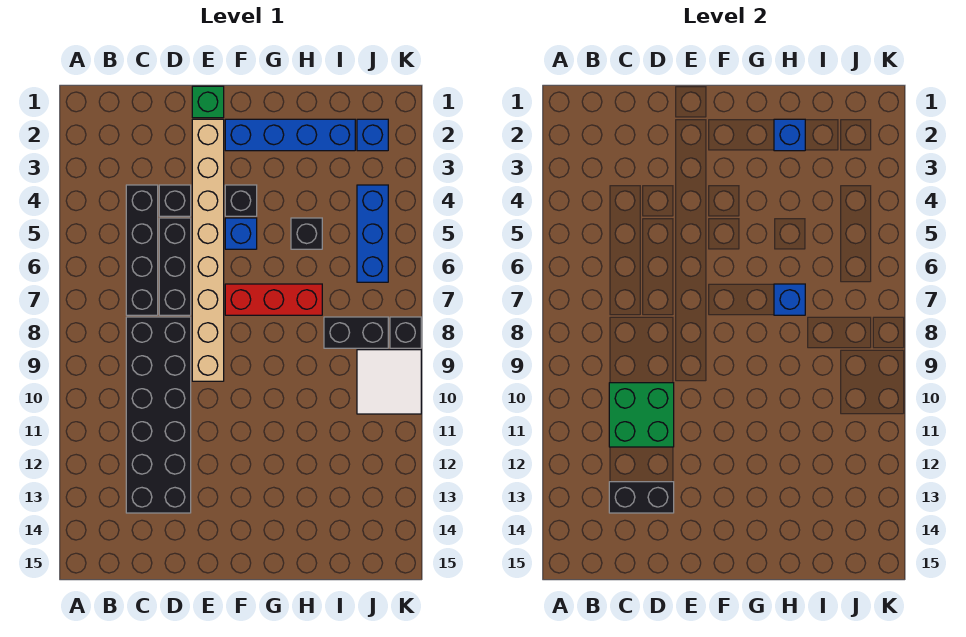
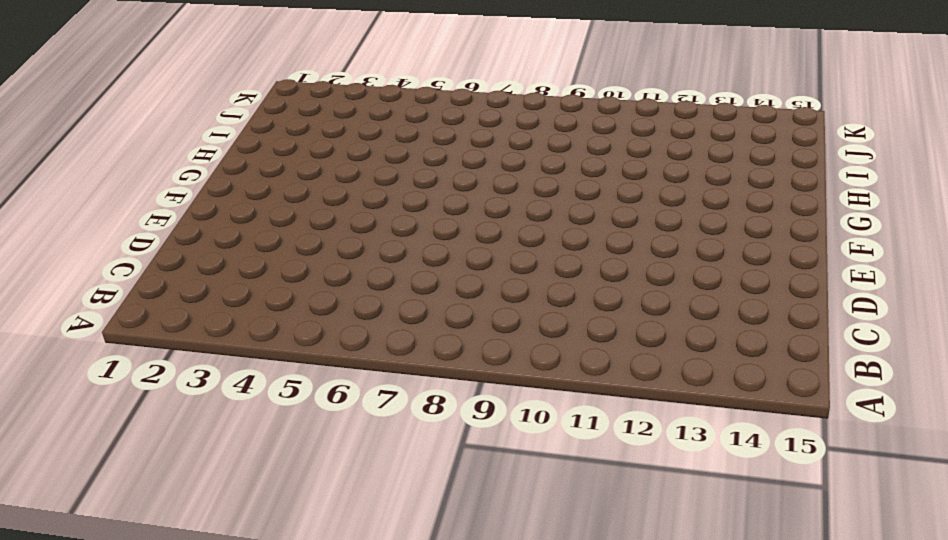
none -> black 1x4 brick [126,185,158,315]
none -> black 2x6 brick [126,317,191,513]
none -> black 1x1 brick [159,185,191,216]

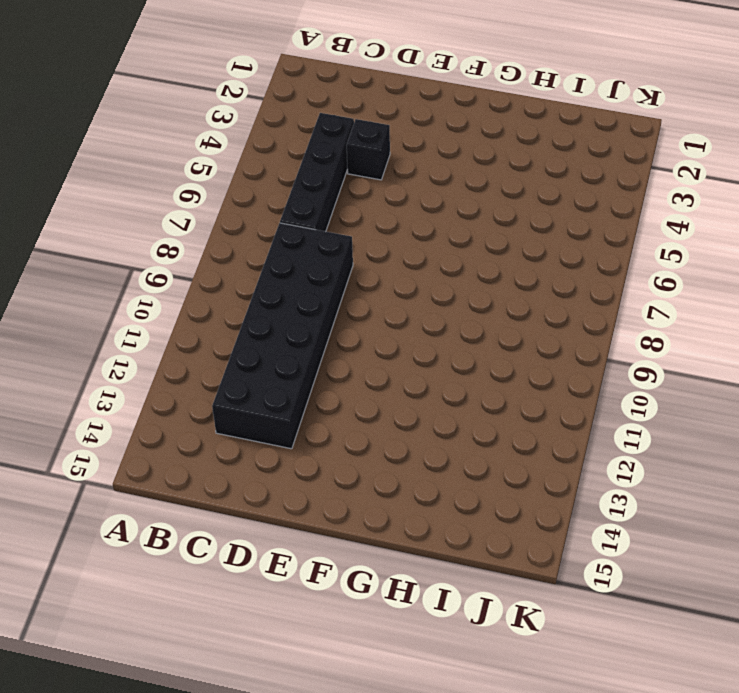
none -> black 1x3 brick [159,218,191,315]
none -> green 1x1 brick [192,86,224,118]
none -> tan 1x8 brick [192,119,224,381]

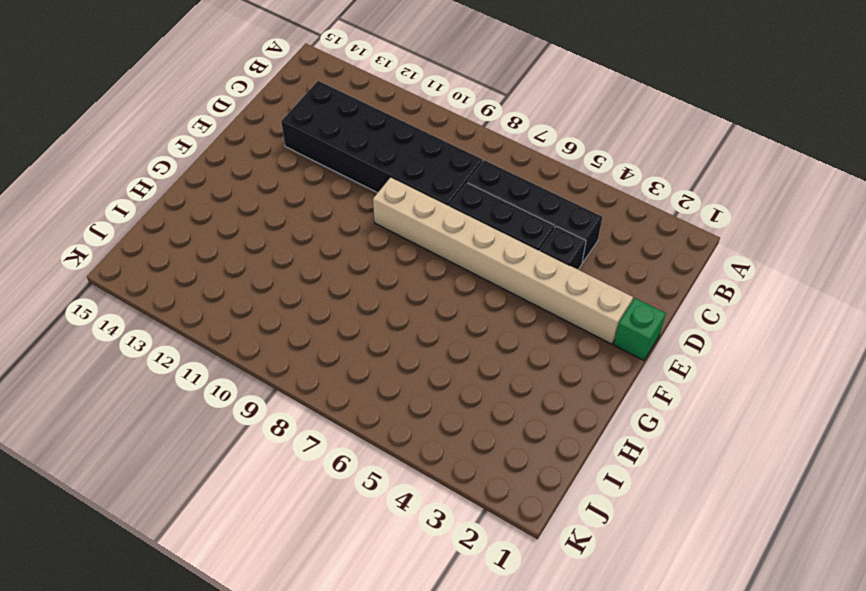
none -> blue 1x4 brick [225,119,355,151]
none -> black 1x1 brick [225,185,257,216]
none -> blue 1x1 brick [225,218,257,249]

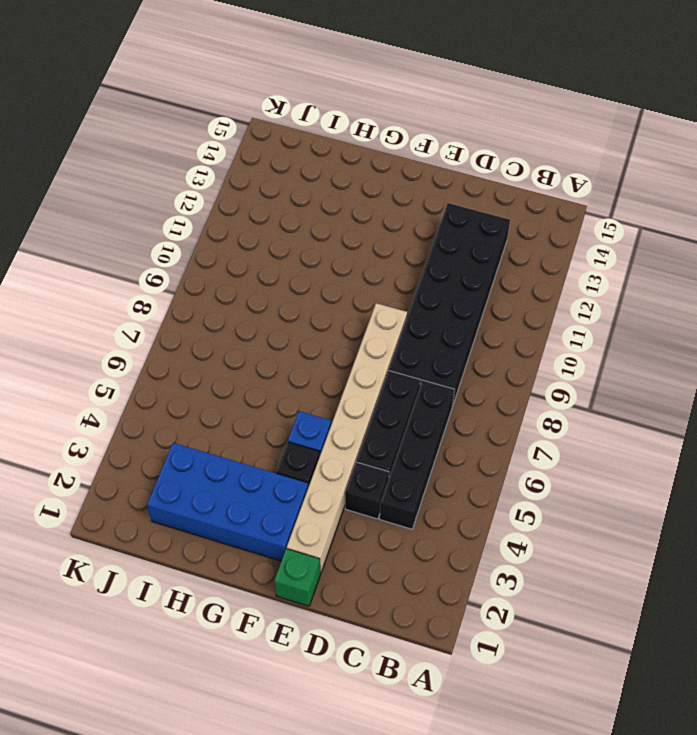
blue 2x4 brick [147,443,308,561] -> blue 1x4 brick [225,119,355,151]
none -> red 1x3 brick [225,284,322,315]
none -> black 1x1 brick [291,218,322,249]
none -> black 1x2 brick [324,317,388,348]

